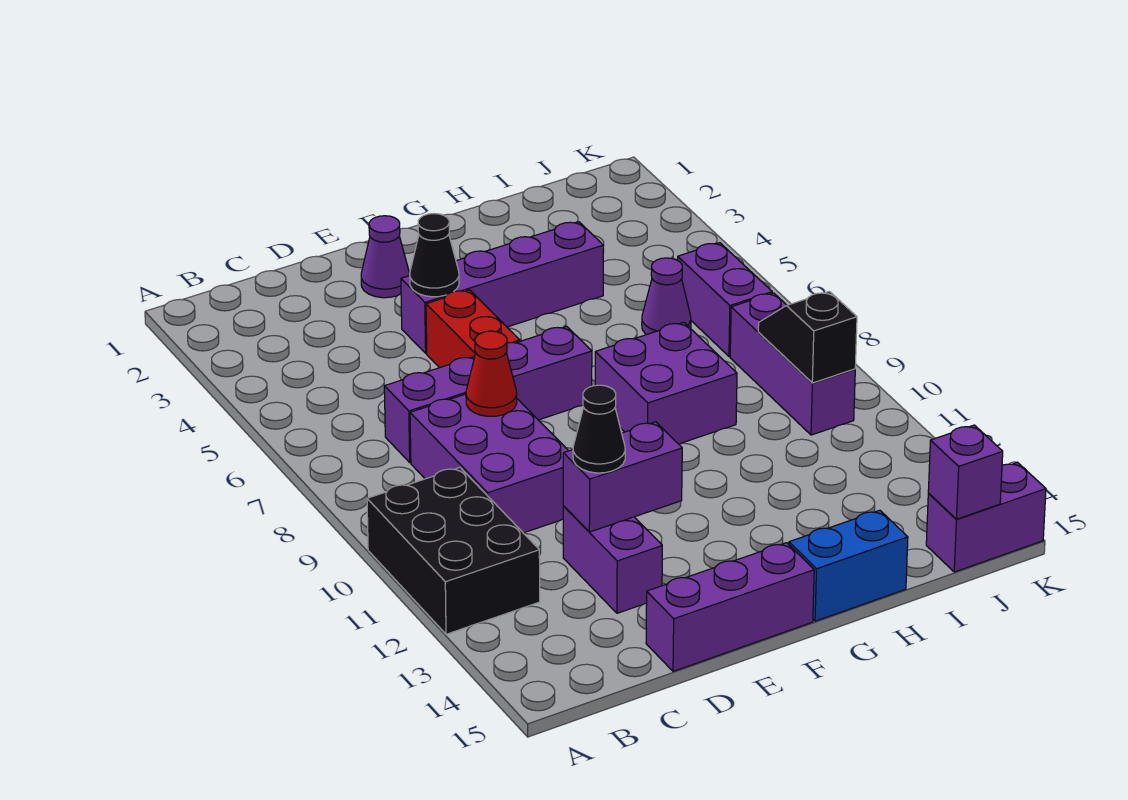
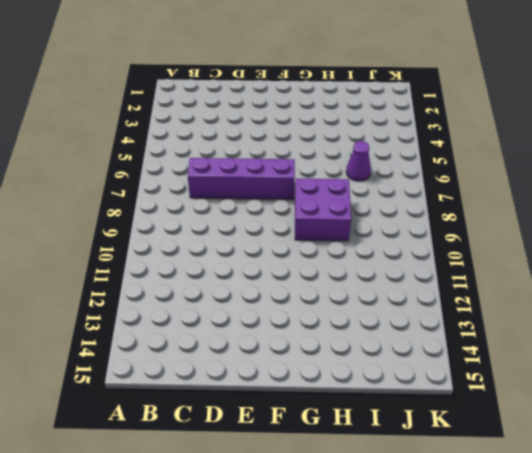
none -> black 2x3 brick [367,468,540,634]
none -> purple 2x3 brick [410,394,568,533]
none -> purple 1x2 brick [563,506,662,613]

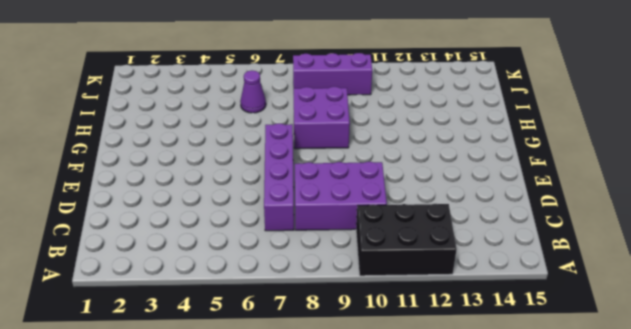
none -> purple 1x2 brick [563,506,662,613]
none -> purple 1x3 brick [646,543,814,671]
none -> purple 1x1 cone [361,216,410,298]

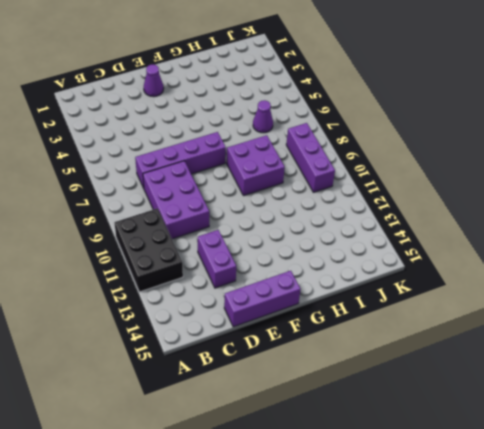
none -> purple 1x4 brick [401,222,603,353]
none -> red 1x2 brick [426,290,520,368]
none -> blue 1x2 brick [789,510,908,621]

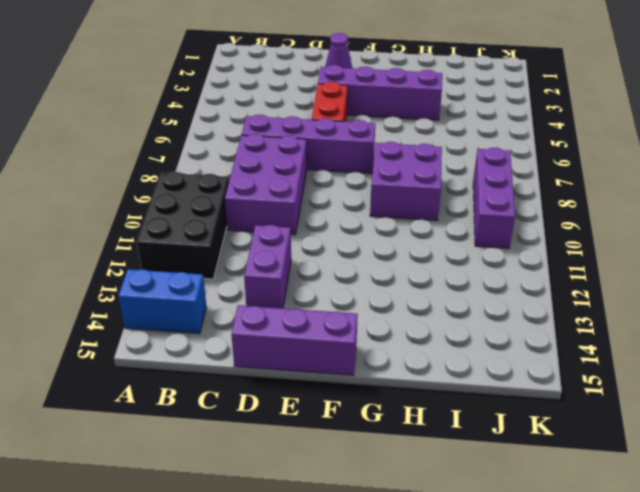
blue 1x2 brick [118,269,207,334] -> blue 1x2 brick moved to [789,510,908,621]
none -> purple 1x1 cone [642,258,691,335]
none -> purple 1x2 brick [678,243,772,357]
none -> purple 1x2 brick [926,463,1046,572]

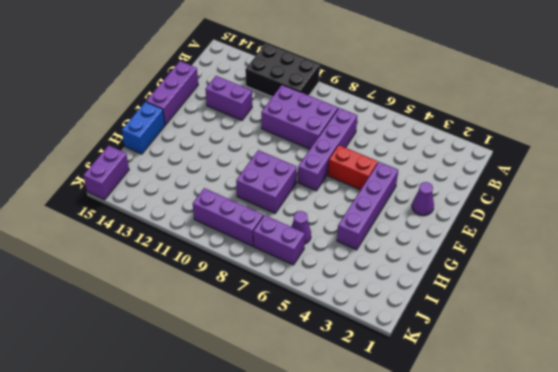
none -> red 1x1 cone [466,331,517,416]
none -> purple 1x2 brick [563,422,682,532]
none -> black 1x1 cone [410,214,459,297]

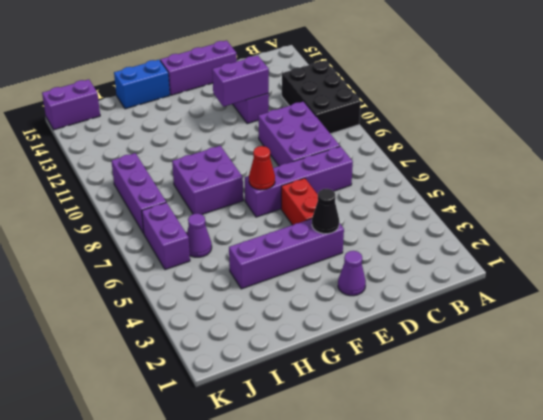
red 1x1 cone [249,146,275,190] -> red 1x1 cone moved to [466,331,517,416]
none -> black 1x2 slope [758,291,857,383]
none -> purple 1x1 brick [928,425,1003,519]
none -> black 1x1 cone [573,385,625,473]

